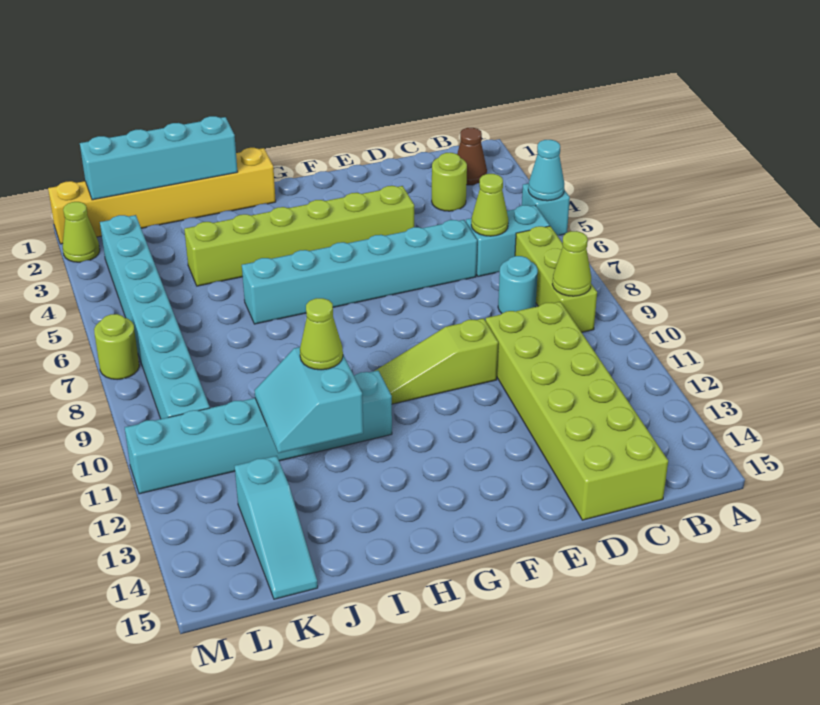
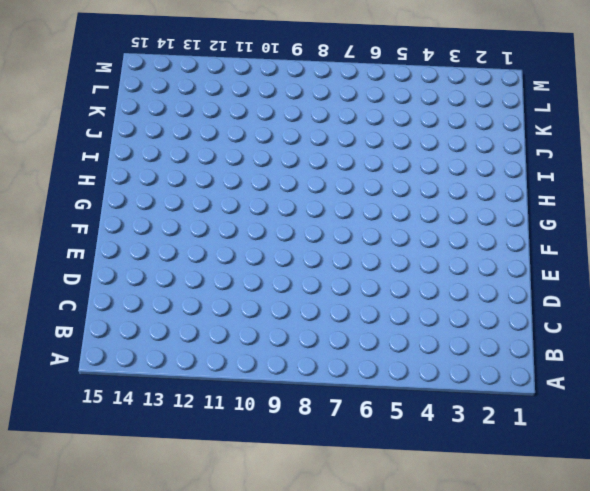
none -> cyan 1x1 brick [522,183,570,235]
none -> brown 1x1 cone [457,128,487,185]
none -> cyan 1x2 brick [466,205,550,277]

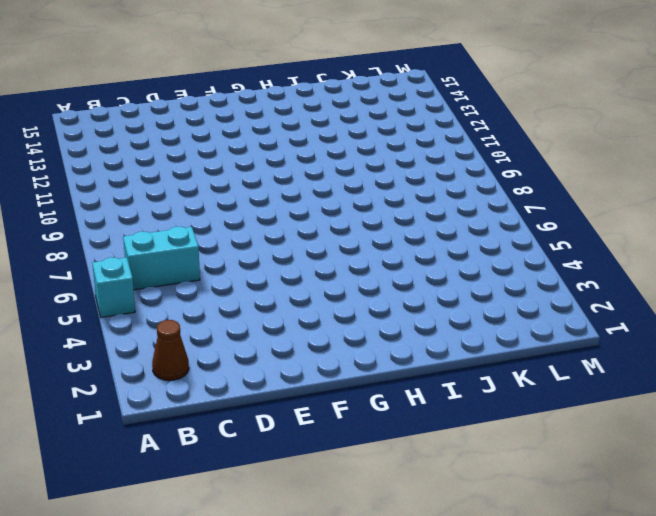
none -> lime 1x3 brick [515,226,597,332]
none -> lime 1x1 round brick [432,152,467,211]
none -> cyan 1x1 round brick [498,256,538,313]

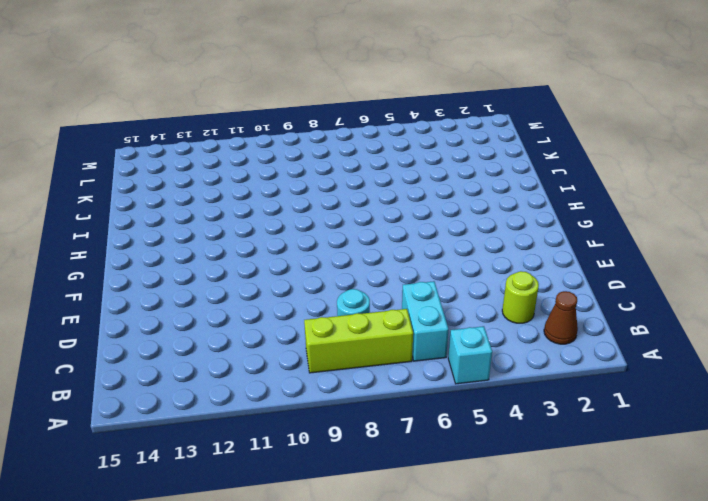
none -> lime 2x6 brick [486,302,668,520]
none -> cyan 1x6 brick [242,220,477,324]
none -> lime 1x6 brick [184,186,414,286]

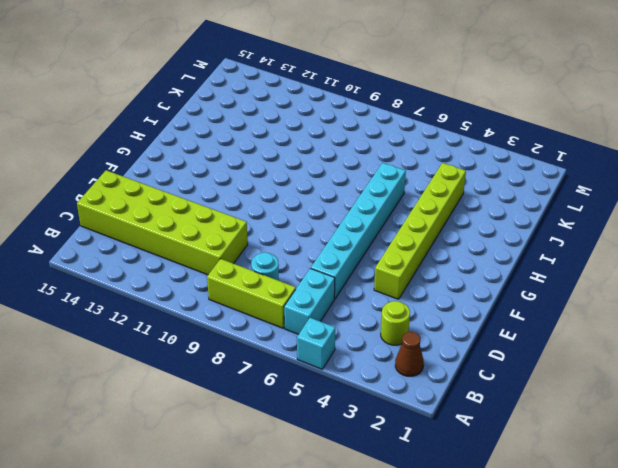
none -> lime 1x3 slope [375,318,498,404]
none -> yellow 1x6 brick [48,148,276,244]
none -> cyan 1x6 brick [125,371,392,494]

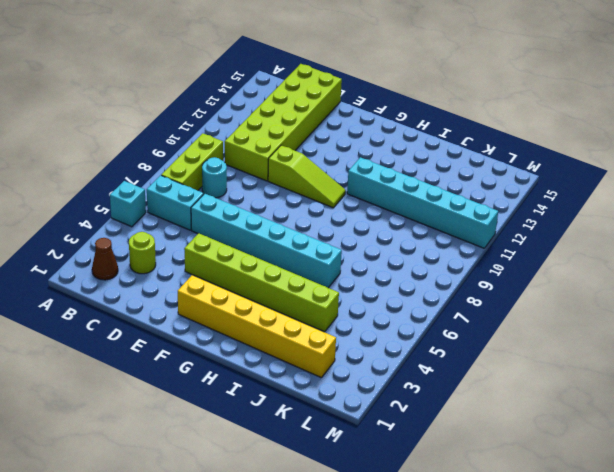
yellow 1x6 brick [178,275,336,378] -> yellow 1x6 brick moved to [48,148,276,244]
none -> cyan 1x3 slope [235,456,318,599]
none -> cyan 1x8 brick [100,215,210,419]
none -> lime 1x1 cone [63,202,100,262]

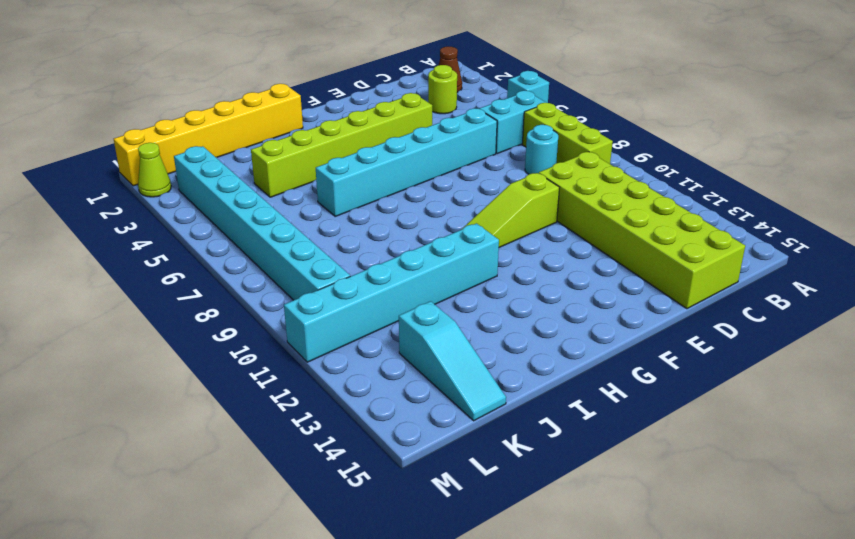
none -> lime 1x1 round brick [94,314,139,380]
none -> cyan 1x1 cone [528,140,564,201]
none -> lime 1x1 cone [552,231,592,296]

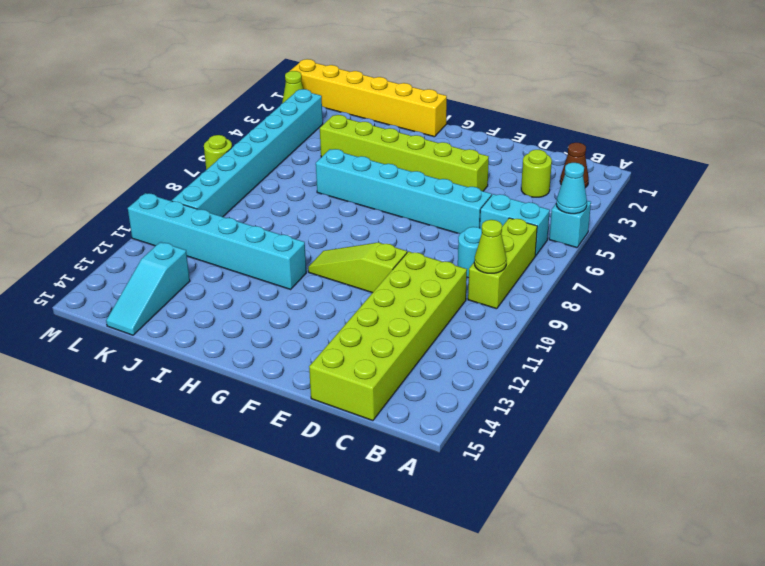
none -> lime 1x1 cone [471,174,508,236]
none -> cyan 1x4 brick [80,116,238,200]
none -> cyan 2x2 slope [255,347,363,453]

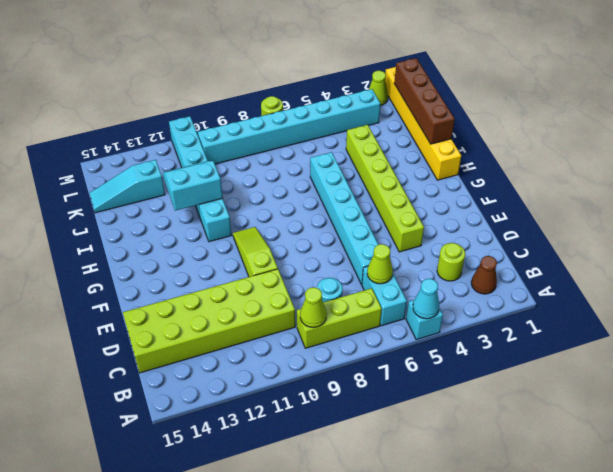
brown 1x4 brick [394,58,455,144] -> cyan 1x4 brick [80,116,238,200]
none -> lime 1x1 cone [300,298,343,370]

